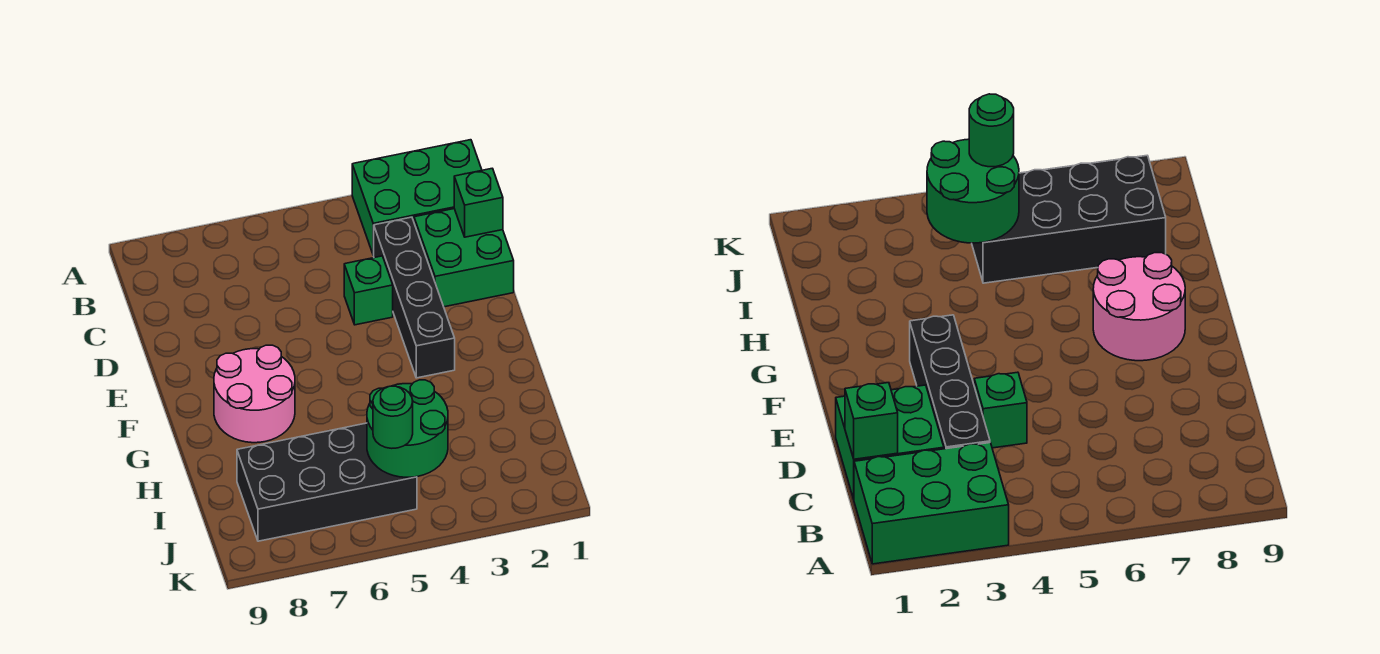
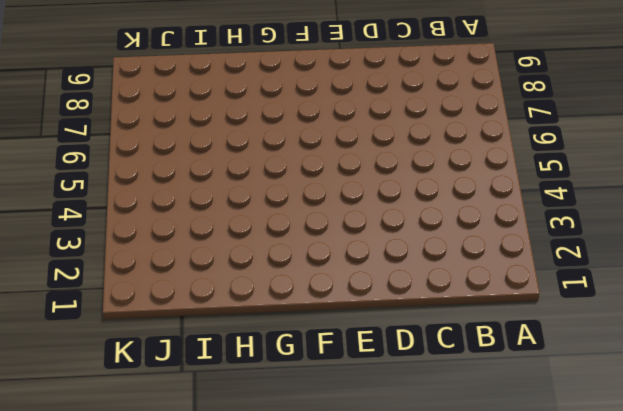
none -> green 2x3 brick [352,140,482,255]
none -> green 2x2 brick [414,209,514,307]

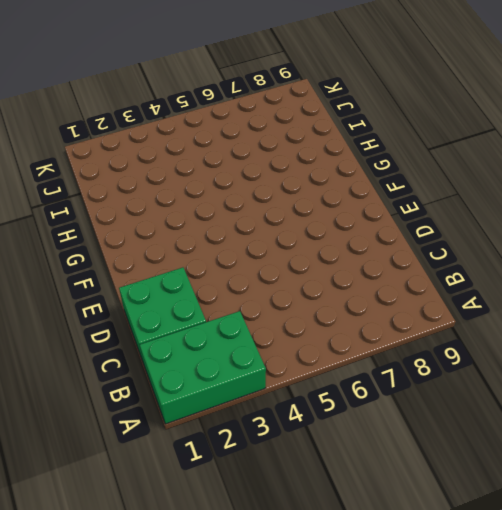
none -> black 1x4 brick [373,217,455,378]
none -> green 1x1 brick [344,256,393,325]

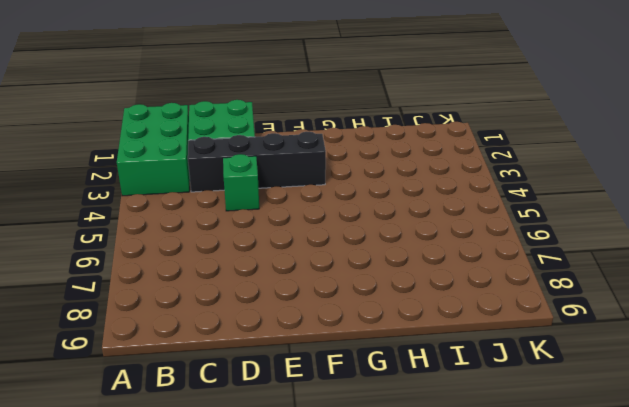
none -> pink 2x2 round brick [214,345,295,443]
none -> black 2x4 brick [237,423,417,541]

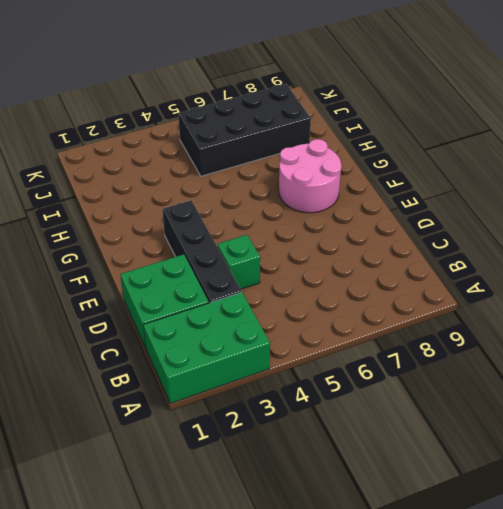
none -> green 1x1 brick [454,168,503,237]
none -> green 2x2 round brick [367,380,448,477]

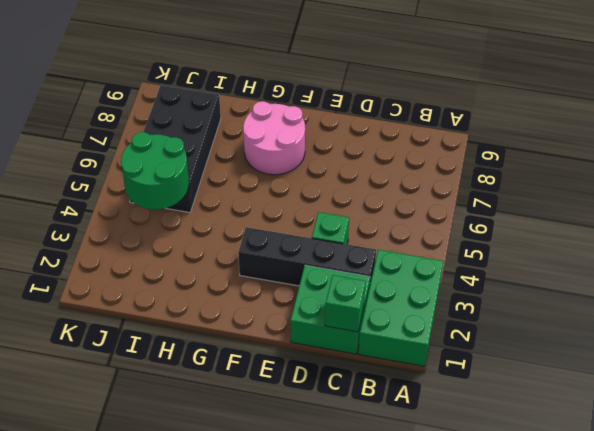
none -> green 1x1 round brick [373,386,413,448]

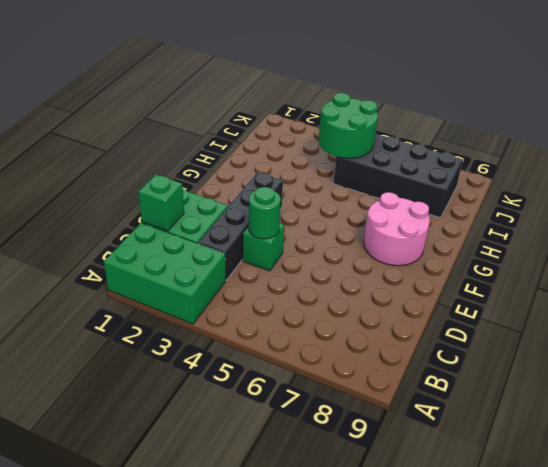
green 1x1 round brick [249,187,281,239] -> green 1x1 round brick moved to [373,386,413,448]

